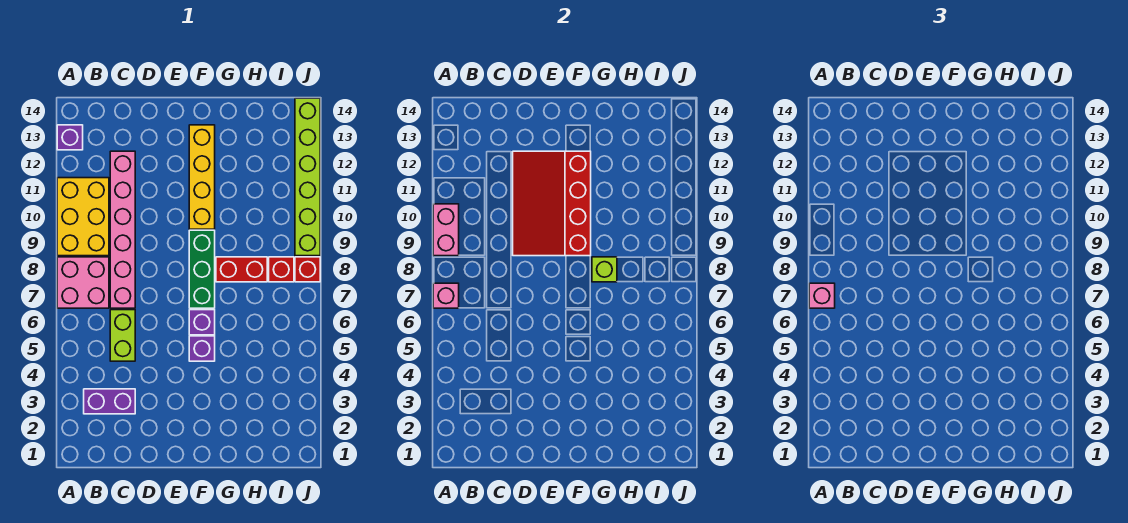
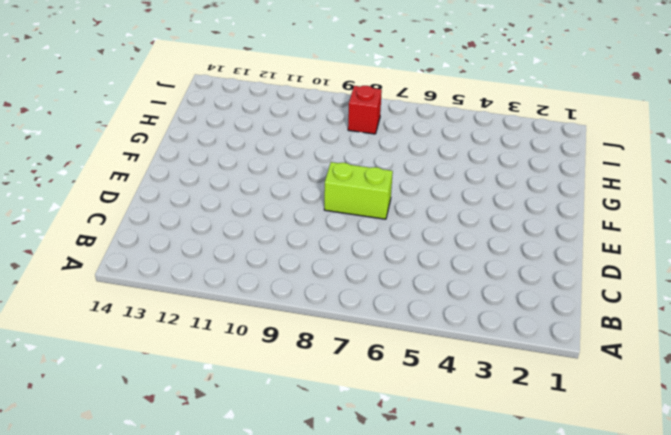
lime 1x2 brick [324,162,393,219] -> lime 1x2 brick moved to [110,310,135,361]
none -> pink 2x2 brick [57,257,109,308]
none -> yellow 2x3 brick [57,178,109,256]
none -> purple 1x1 brick [57,125,83,150]

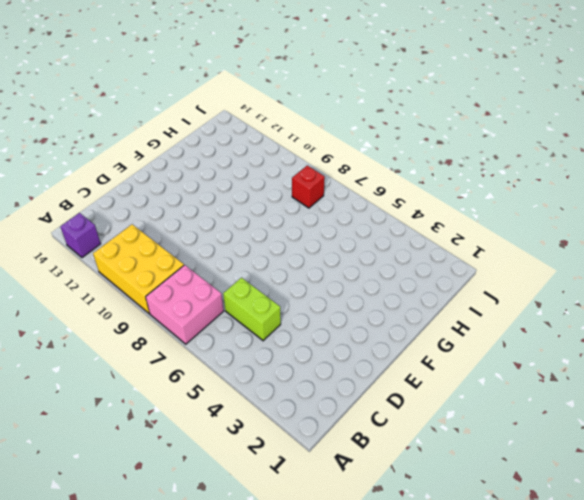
none -> purple 1x2 brick [84,389,135,414]
none -> pink 1x6 brick [110,151,135,308]
none -> purple 1x1 brick [189,336,215,361]

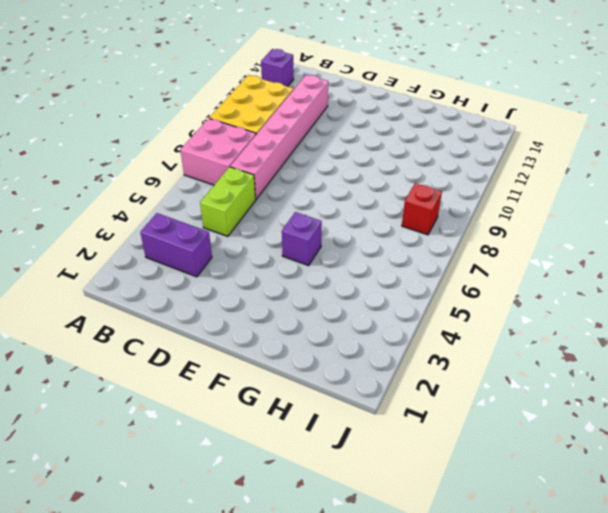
none -> purple 1x1 brick [189,310,215,335]
none -> green 1x3 brick [189,230,215,308]
none -> yellow 1x4 brick [189,125,215,229]

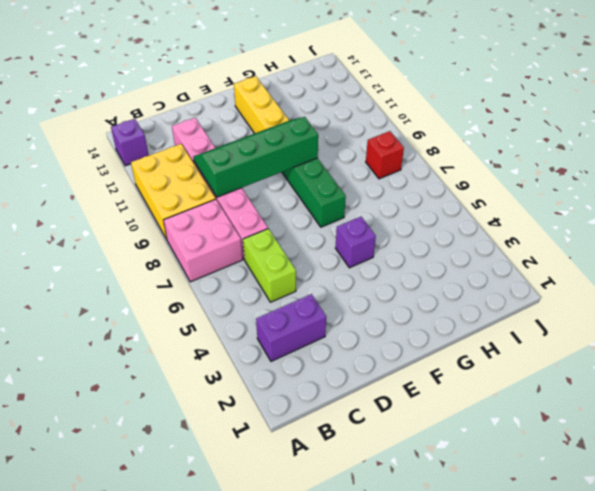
green 2x4 slope [193,117,318,197] -> red 3x4 slope [513,151,591,256]
none -> purple 1x1 brick [189,310,215,335]
none -> red 1x2 brick [216,257,267,282]
none -> red 1x1 brick [295,257,320,282]

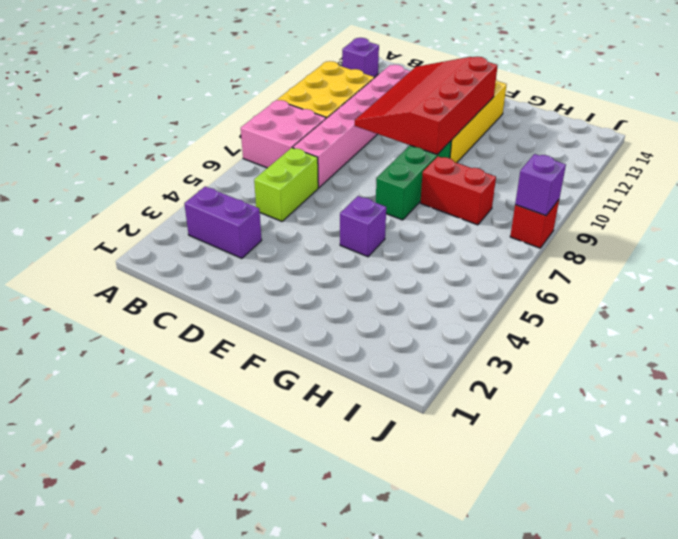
purple 1x1 brick [515,154,566,216] -> purple 1x1 brick moved to [189,310,215,335]
none -> red 1x1 brick [269,257,294,282]
none -> lime 1x6 brick [295,98,320,256]
none -> pink 1x1 brick [433,283,459,308]

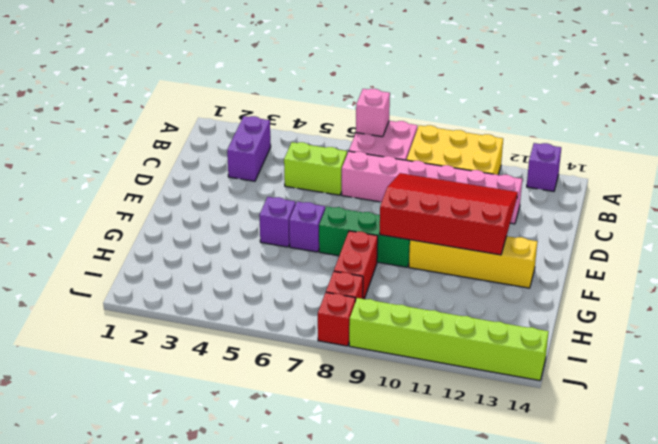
none -> pink 1x2 brick [433,204,459,256]
none -> lime 1x1 brick [592,257,617,282]
none -> pink 1x1 brick [809,283,835,308]

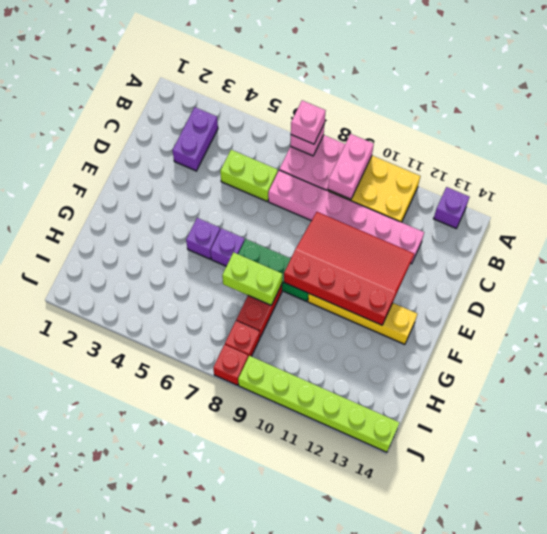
pink 1x2 brick [328,134,374,199] -> pink 1x2 brick turned to [433,204,459,256]
lime 1x2 brick [222,252,282,305] -> lime 1x1 brick [592,257,617,282]

